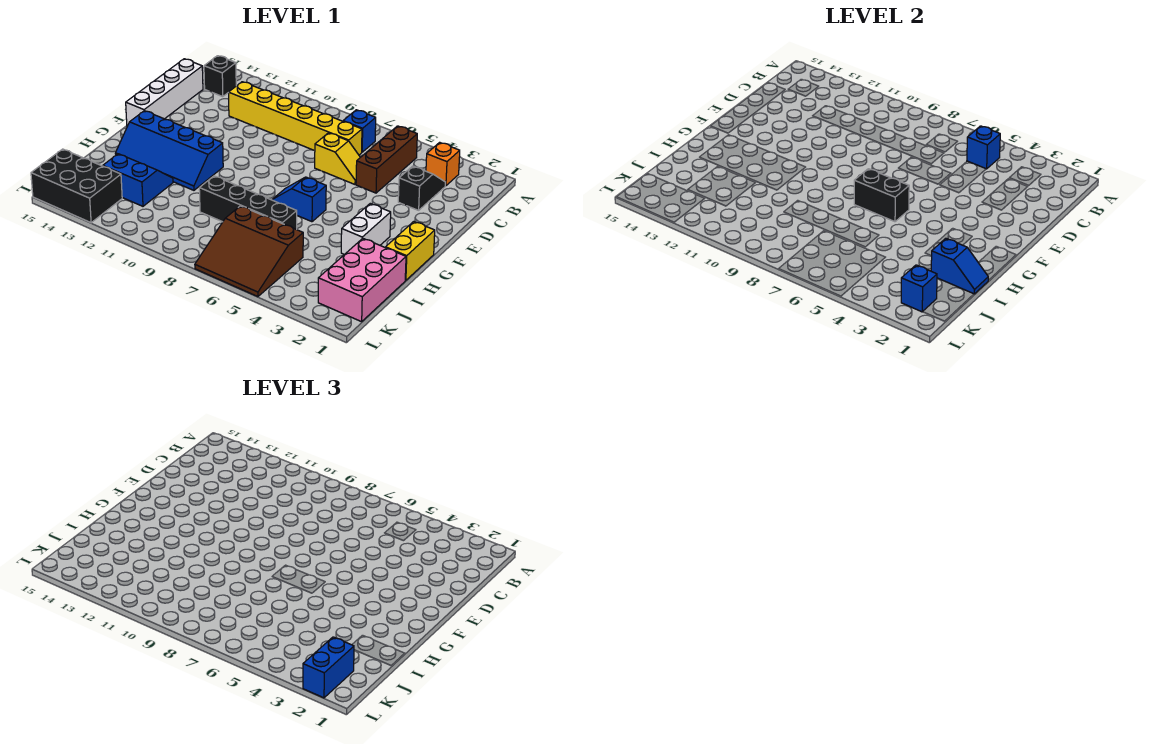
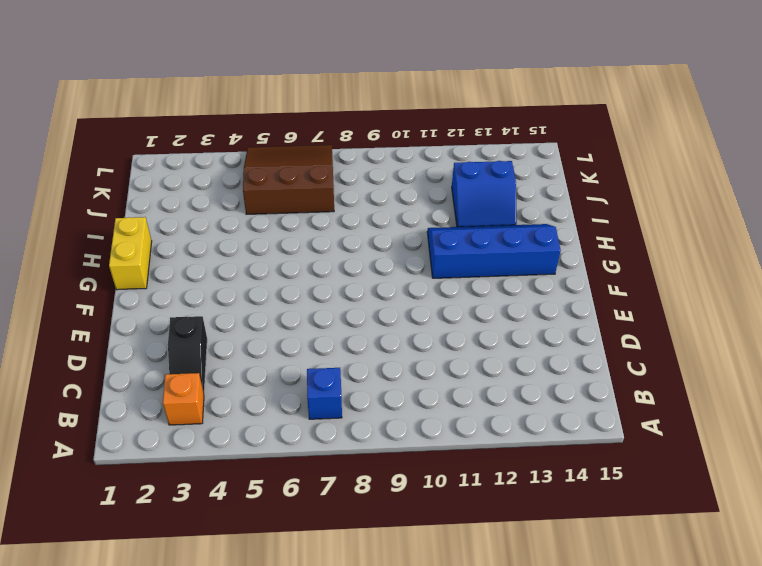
none -> brown 1x3 brick [356,126,417,193]
none -> black 1x1 brick [204,56,236,97]
none -> yellow 1x6 brick [229,82,362,155]

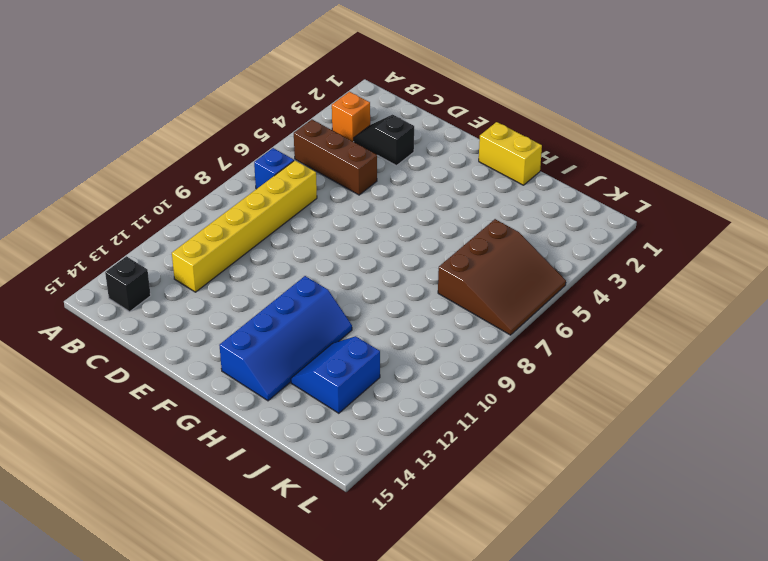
none -> white 1x4 brick [126,59,203,126]
none -> yellow 1x2 slope [315,133,360,184]
none -> white 1x2 brick [341,204,391,255]

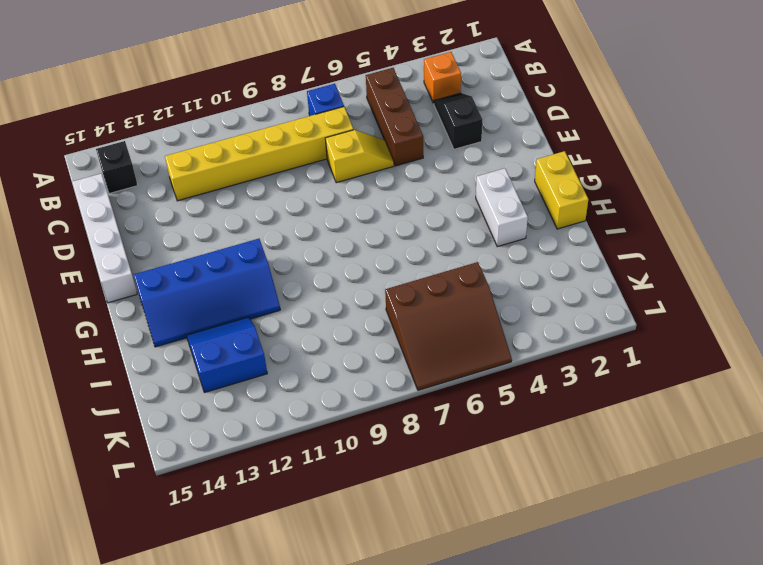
none -> blue 1x2 slope [272,177,326,222]
none -> pink 2x3 brick [318,238,406,322]
none -> black 1x4 brick [199,176,297,230]

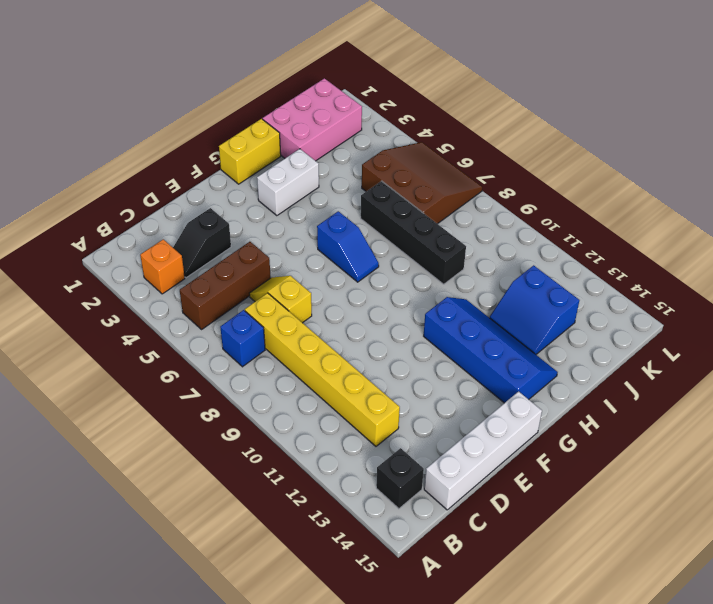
none -> black 2x3 brick [31,149,122,223]
none -> blue 1x1 brick [967,126,1000,169]
none -> black 1x2 brick [854,169,909,222]

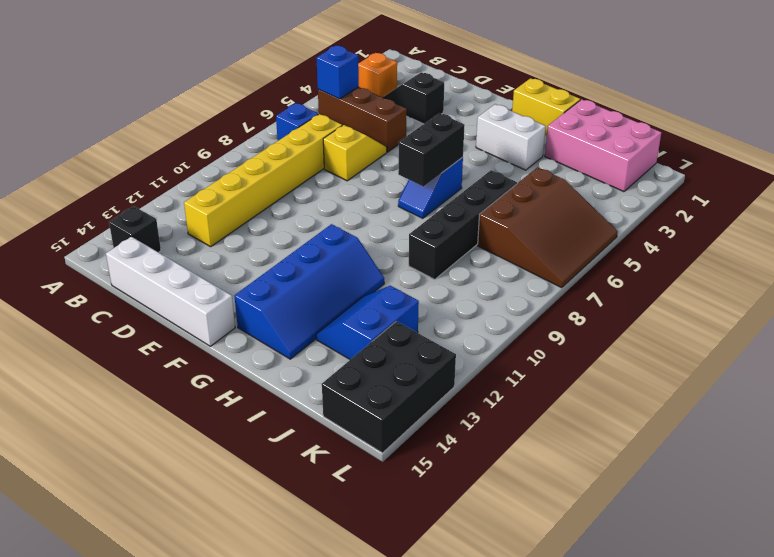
none -> blue 1x2 slope [931,238,988,294]
none -> blue 1x1 brick [901,265,937,312]
none -> blue 1x2 brick [303,637,354,698]

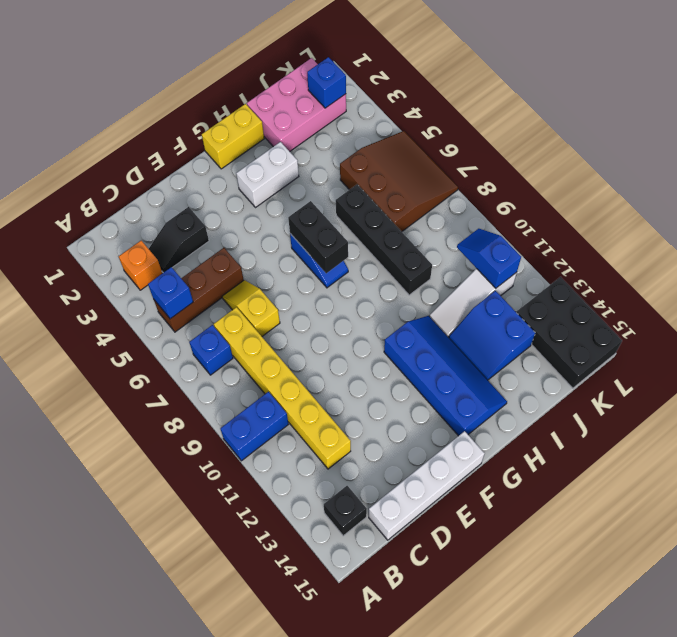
blue 1x2 brick [220,392,289,461] -> blue 1x2 brick moved to [303,637,354,698]
white 1x3 slope [429,269,517,337] -> none
blue 1x2 slope [457,229,521,288] -> blue 1x2 slope moved to [931,238,988,294]

